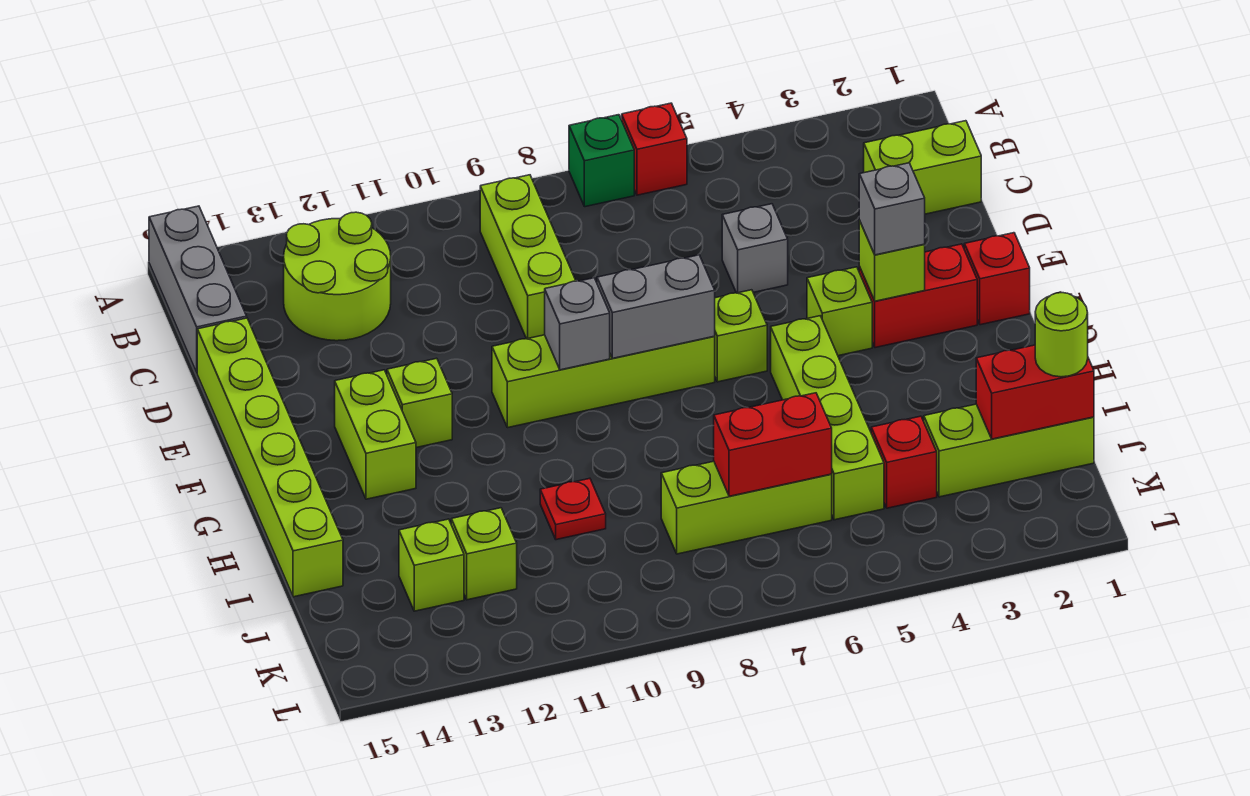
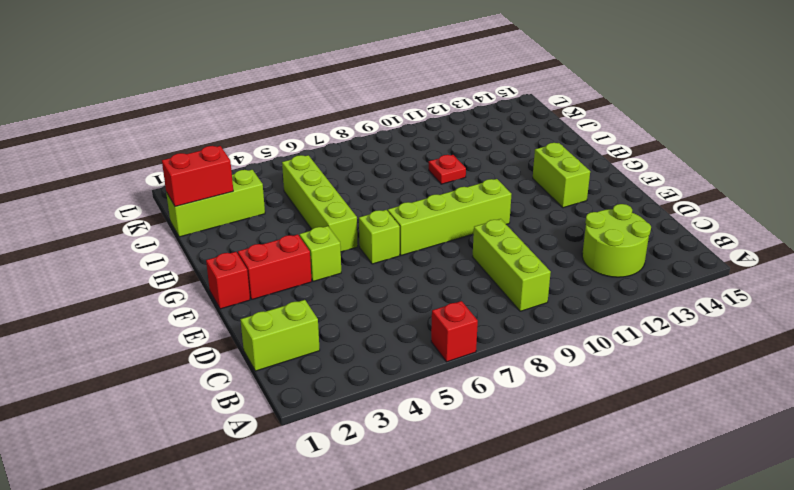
none -> green 1x1 brick [569,115,634,207]
none -> grey 1x3 brick [149,206,247,372]
none -> grey 1x1 brick [722,204,788,293]

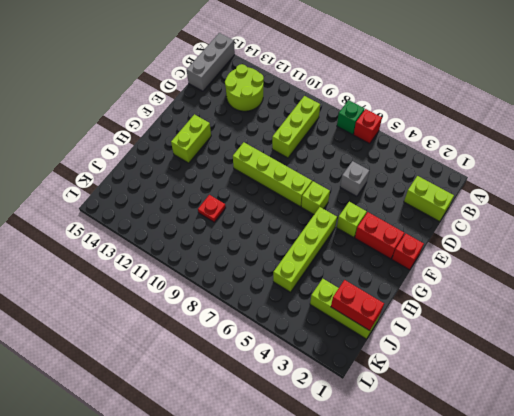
none -> lime 1x6 brick [197,318,343,597]
none -> lime 1x1 brick [387,358,452,448]
none -> red 1x1 brick [871,416,937,508]

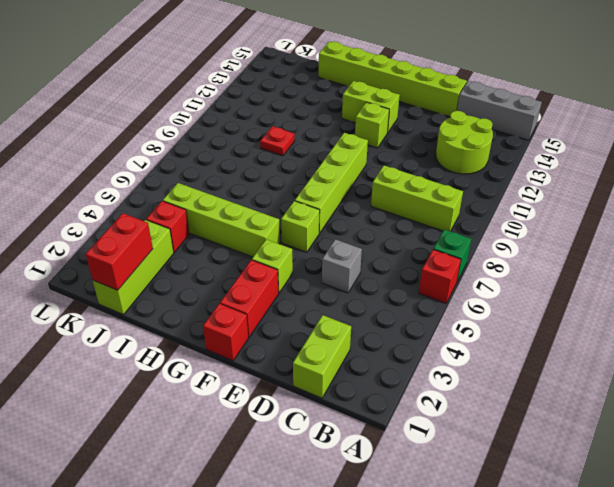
none -> lime 1x3 brick [661,461,832,554]
none -> lime 1x1 brick [451,508,517,600]
none -> lime 1x1 brick [399,519,464,611]

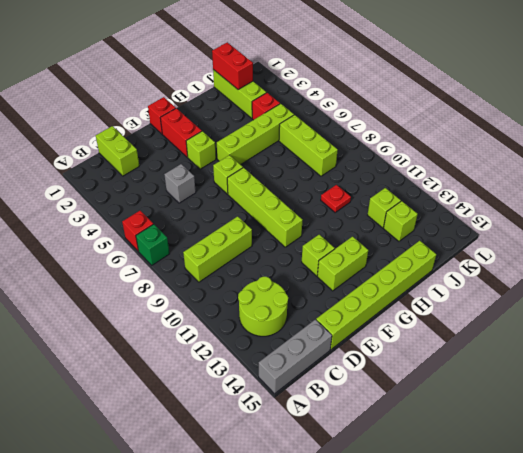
none -> lime 1x1 brick [859,220,925,301]
none -> grey 1x2 brick [597,255,715,358]
none -> grey 1x1 brick [545,278,610,370]

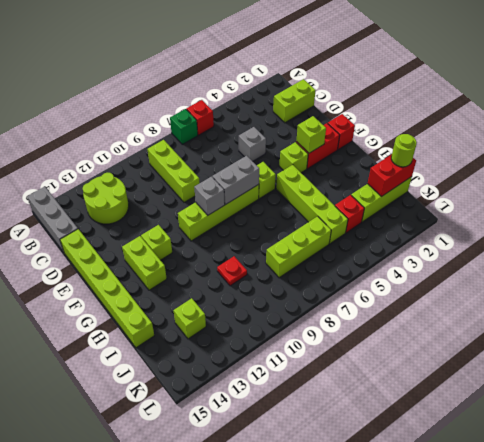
none -> lime 1x1 brick [451,508,517,600]
none -> red 1x2 brick [714,393,832,496]
none -> grey 1x1 brick [859,163,925,255]

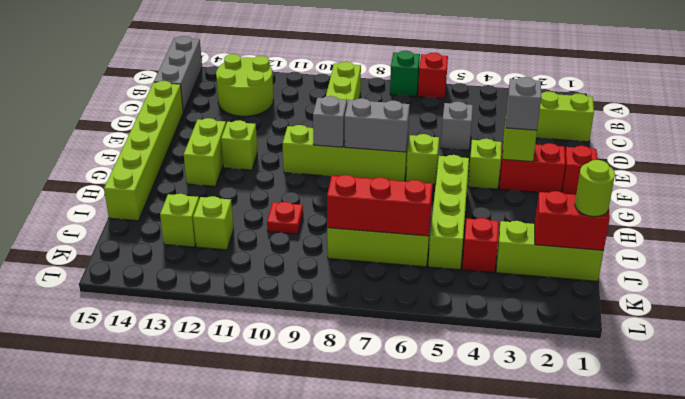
red 1x3 brick [327,175,433,236] -> red 1x2 brick [714,393,832,496]

